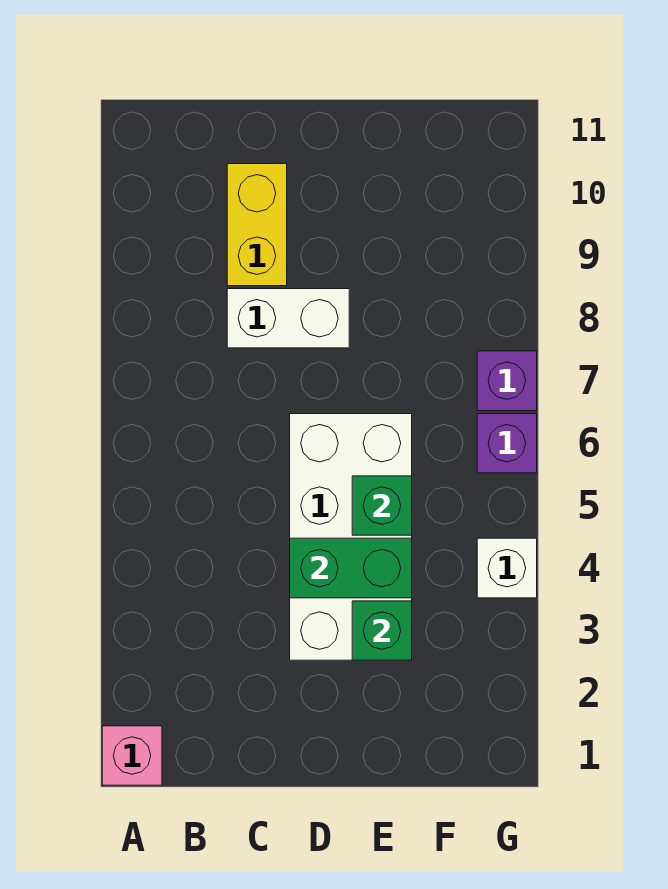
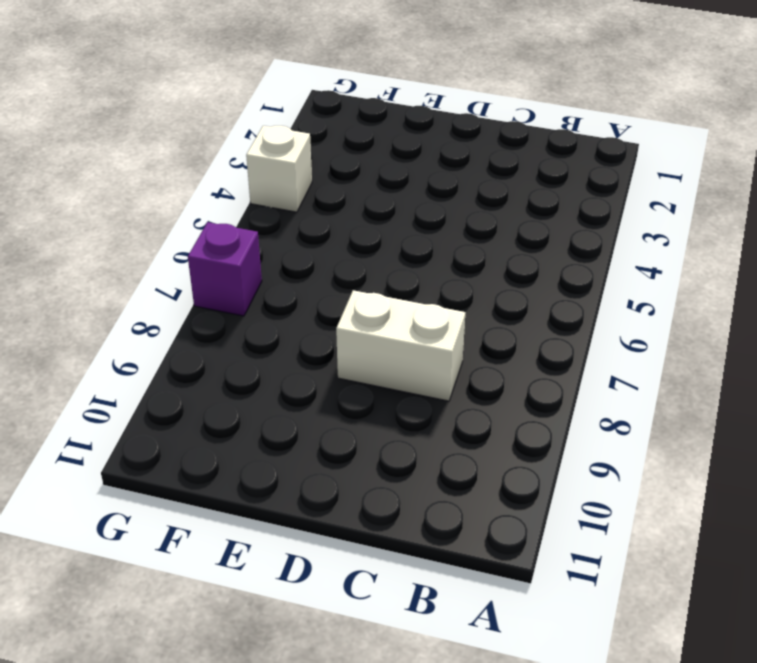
none -> pink 1x1 brick [102,726,162,785]
none -> yellow 1x2 brick [227,164,287,286]

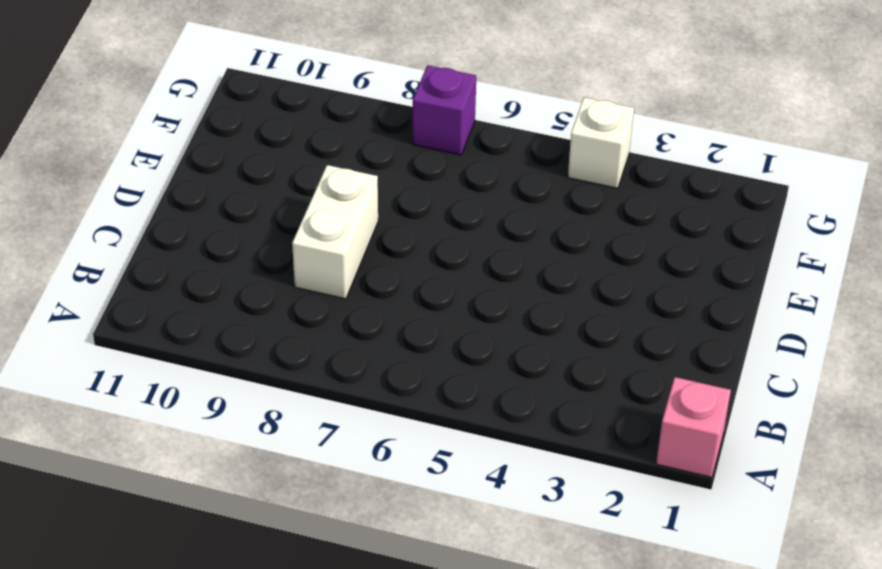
none -> yellow 1x2 brick [227,164,287,286]
none -> white 2x4 brick [290,414,412,660]

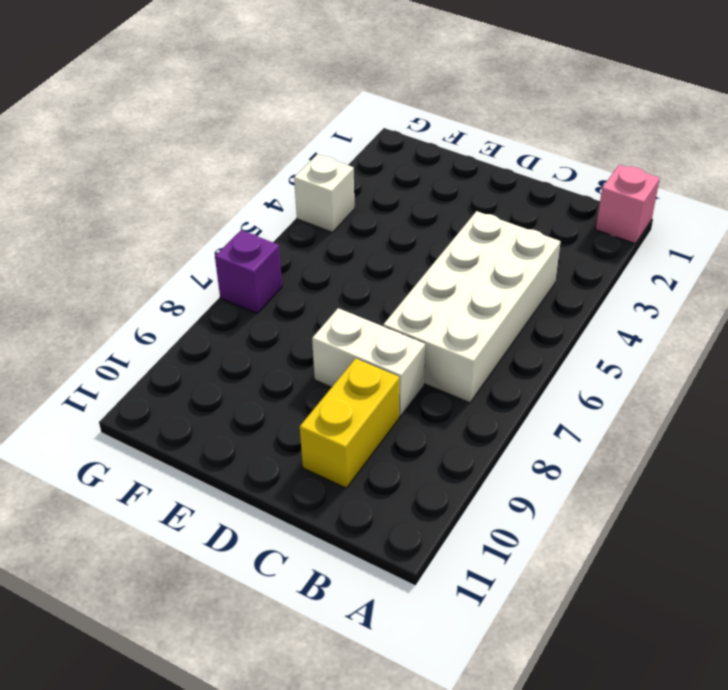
white 2x4 brick [383,211,561,403] -> white 2x4 brick moved to [290,414,412,660]
none -> purple 1x1 brick [477,414,537,473]
none -> green 1x2 brick [290,538,412,598]

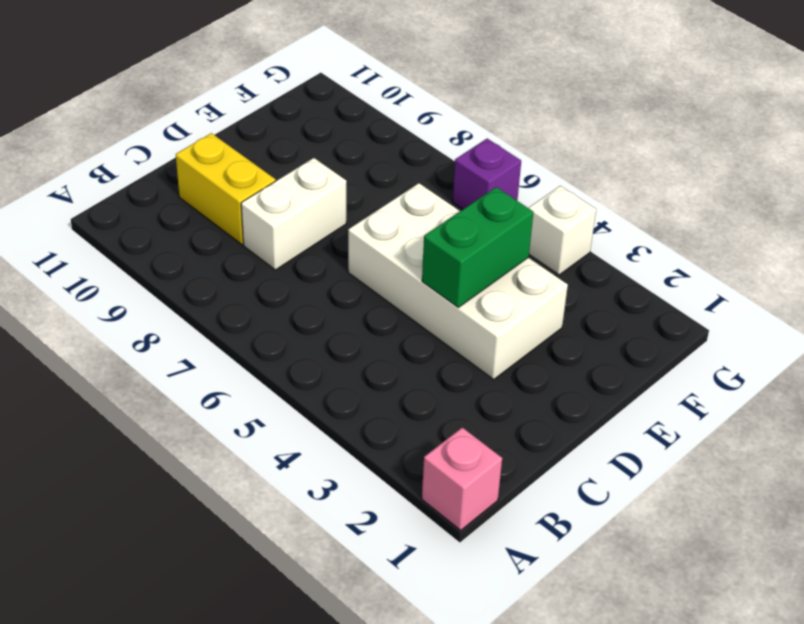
none -> purple 1x1 brick [477,351,537,411]
none -> green 1x1 brick [352,601,412,660]

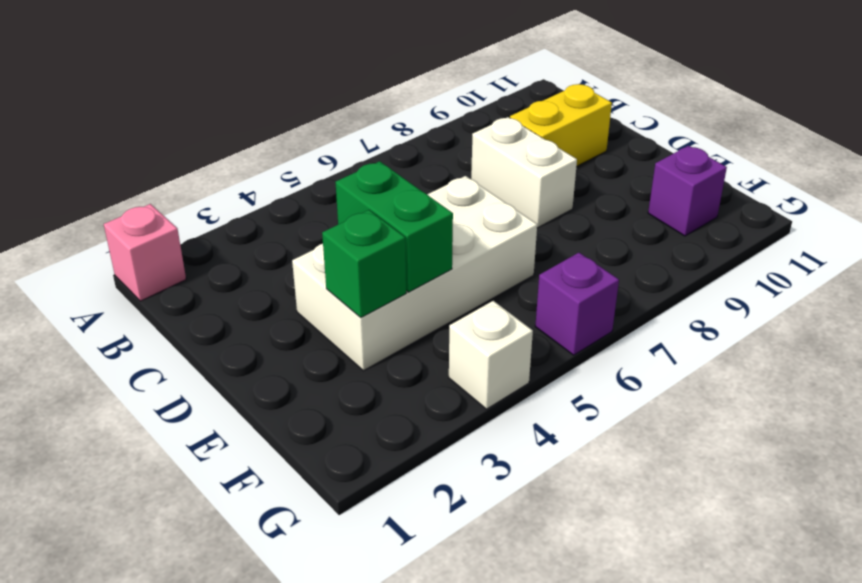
purple 1x1 brick [648,146,727,236] -> purple 1x1 brick moved to [477,351,537,411]
none -> green 1x1 brick [352,476,412,535]

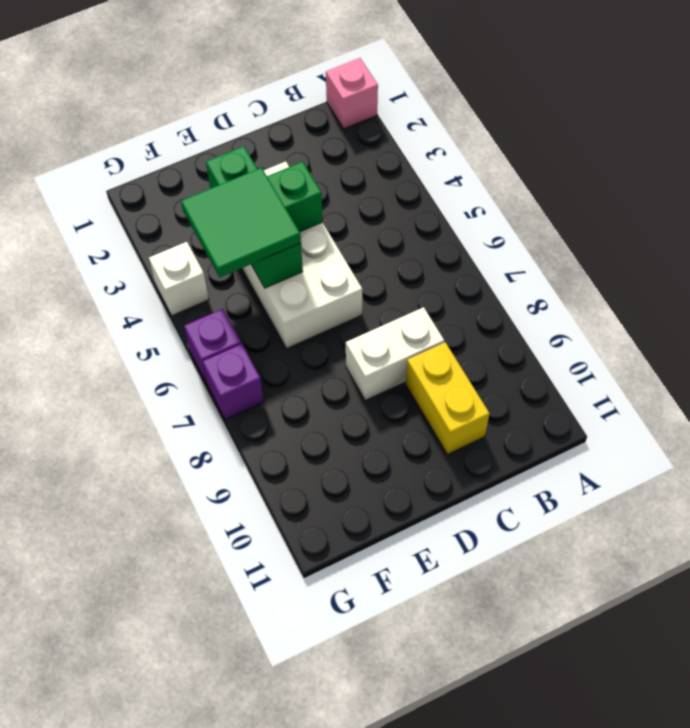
green 2x2 tile [181,167,301,278] -> none

